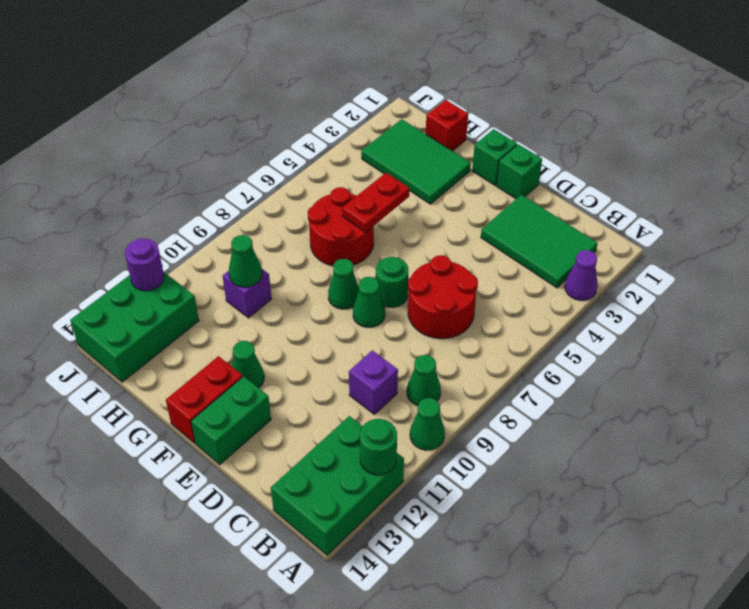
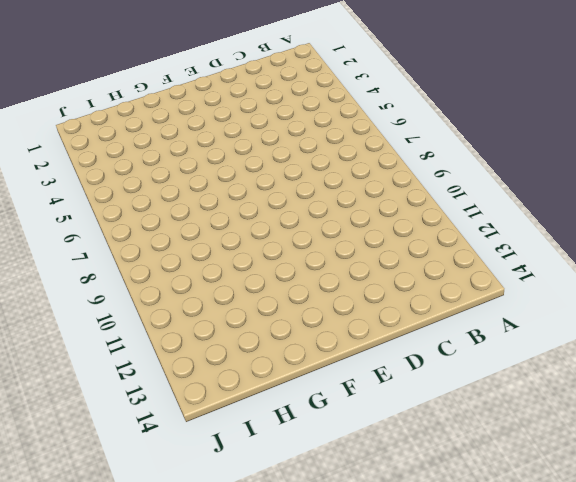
none -> purple 1x1 cone [565,250,598,301]
none -> green 1x1 cone [410,398,445,450]
none -> green 2x3 brick [271,416,404,555]

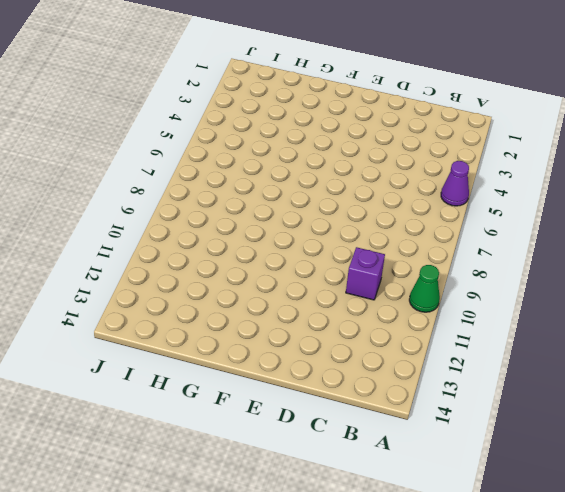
purple 1x1 cone [441,161,469,206] -> purple 1x1 cone moved to [565,250,598,301]
none -> green 2x3 brick [271,416,404,555]
none -> green 2x3 tile [481,195,598,288]
none -> green 1x1 cone [407,355,441,406]

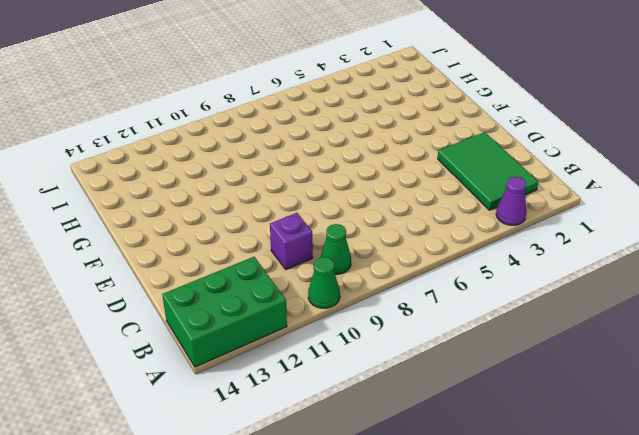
none -> red 2x2 round brick [408,255,478,339]
none -> green 1x1 brick [497,144,542,199]
none -> green 1x1 round brick [376,257,408,307]

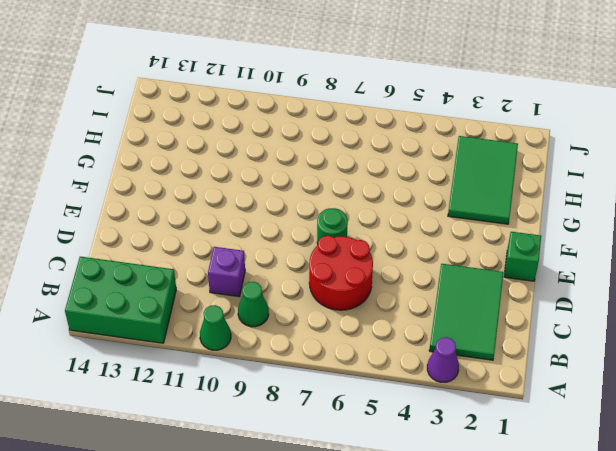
none -> green 1x1 cone [353,277,385,327]
none -> green 1x2 brick [191,376,271,465]
none -> green 1x1 brick [472,129,517,185]

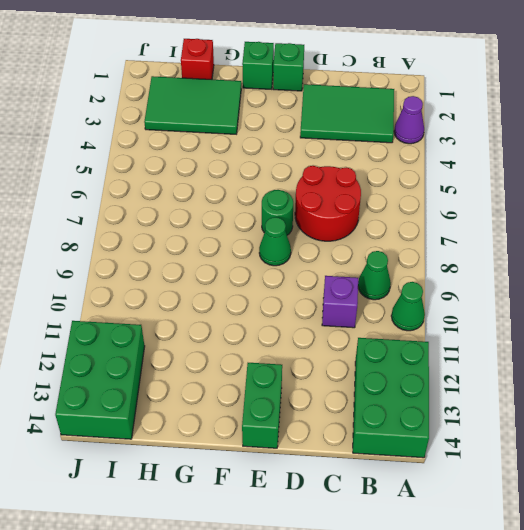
none -> green 1x1 cone [328,259,359,309]
none -> green 1x1 cone [232,341,264,388]
none -> red 1x2 brick [166,356,243,443]

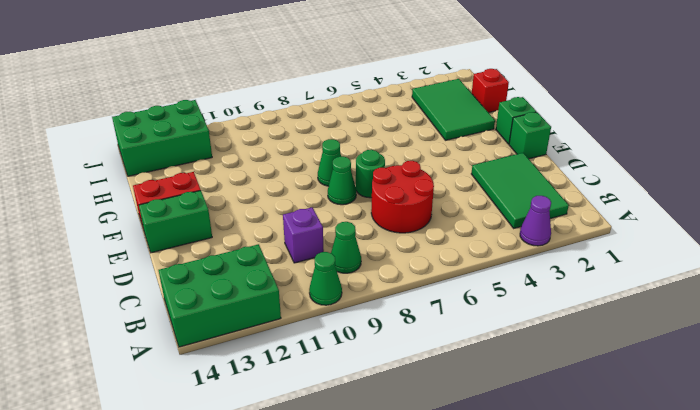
none -> green 1x1 cone [232,341,264,388]
none -> red 2x2 round brick [308,187,374,266]
none -> purple 1x1 brick [223,269,272,318]

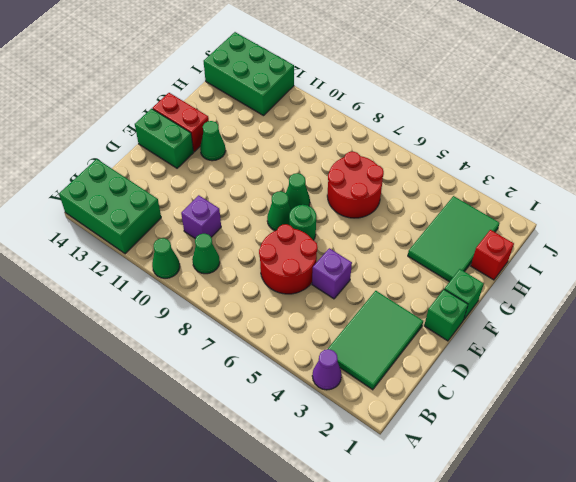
purple 1x1 brick [312,248,352,299] -> purple 1x1 brick moved to [223,269,272,318]
none -> green 1x1 round brick [360,419,397,475]
none -> red 1x2 plate [342,173,409,232]
none -> green 1x1 cone [229,235,262,287]

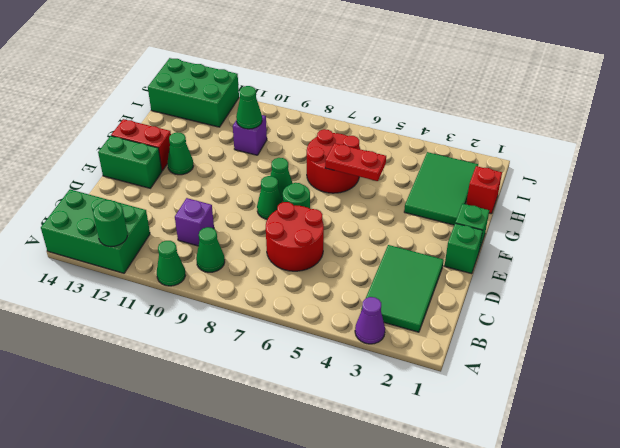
none -> purple 1x1 round brick [125,239,164,291]

